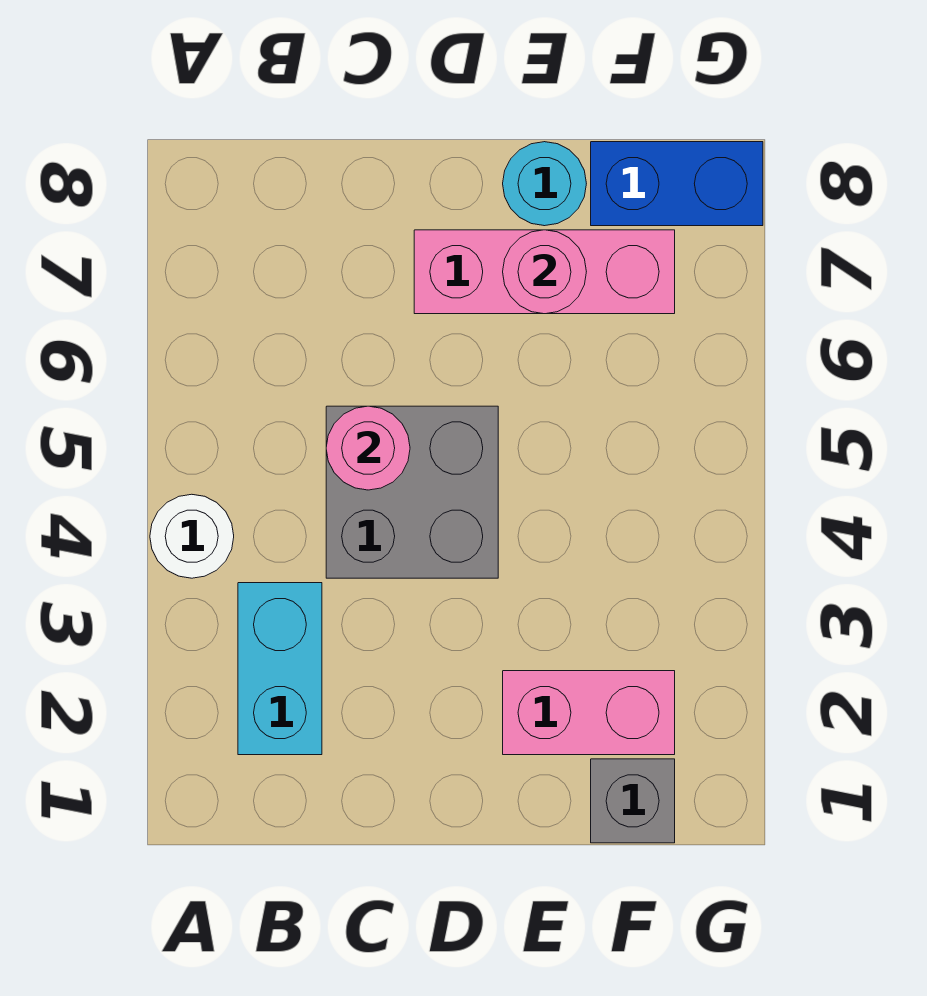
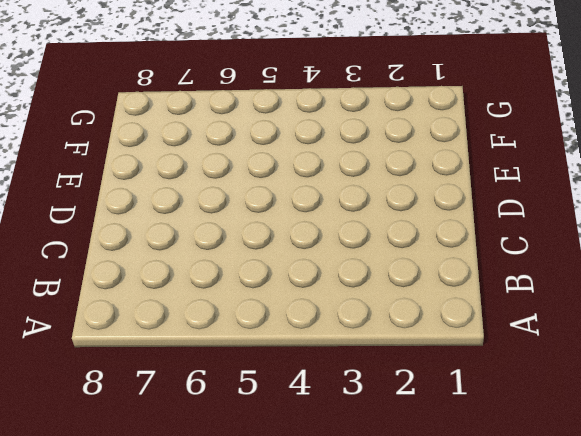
none -> white 1x1 round brick [150,494,234,578]
none -> cyan 1x2 brick [238,583,322,755]

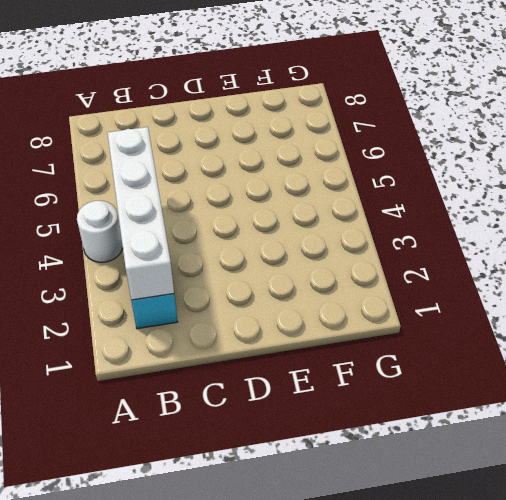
white 1x4 brick [108,127,174,300] -> none
none -> grey 2x2 brick [326,406,498,578]
none -> pink 1x3 brick [414,230,675,314]

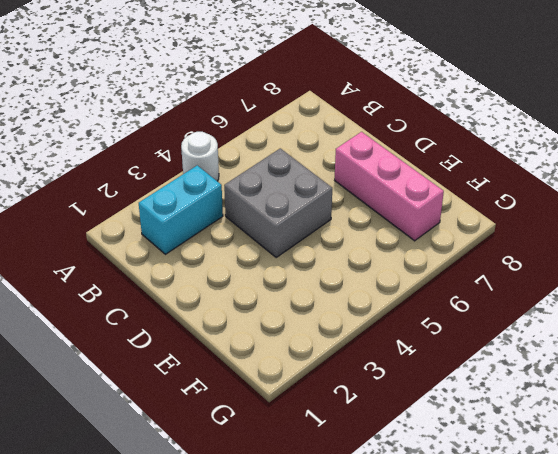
none -> pink 1x2 brick [503,671,675,755]
none -> cyan 1x1 round brick [503,142,586,226]

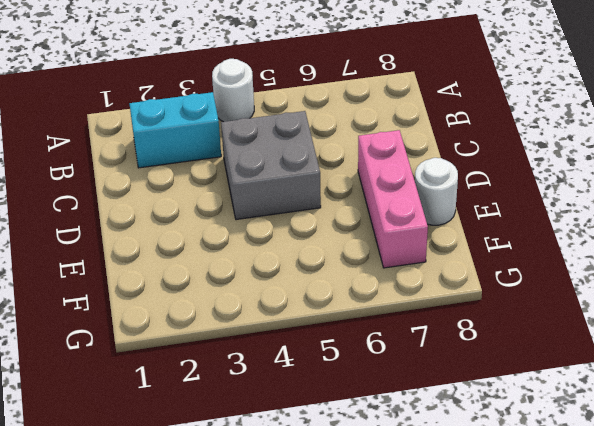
white 1x1 round brick [415,158,458,225] -> cyan 1x1 round brick [503,142,586,226]
none -> pink 1x2 brick [503,671,675,755]
none -> grey 1x1 brick [591,759,675,843]

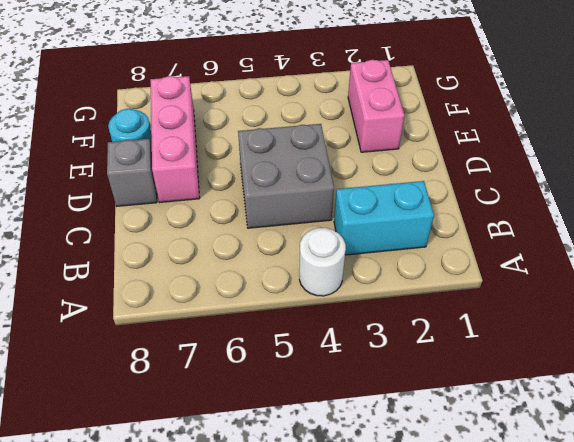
grey 1x1 brick [107,139,157,206] -> grey 1x1 brick moved to [591,759,675,843]
none -> blue 1x2 brick [591,142,763,226]
none -> pink 1x1 round brick [326,406,410,490]

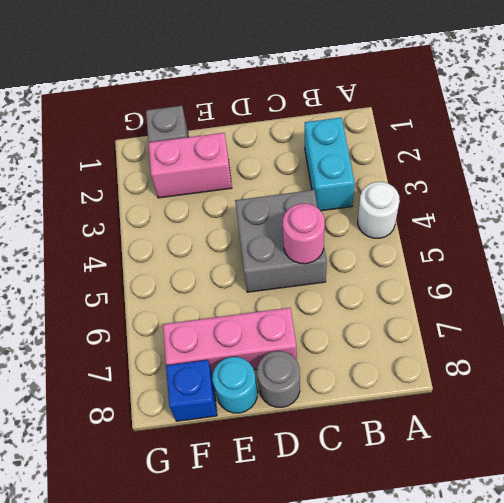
grey 1x1 round brick [257,351,300,407] -> none
blue 1x1 brick [166,360,217,421] -> blue 1x2 brick [591,142,763,226]
none -> pink 1x1 round brick [503,230,586,314]

